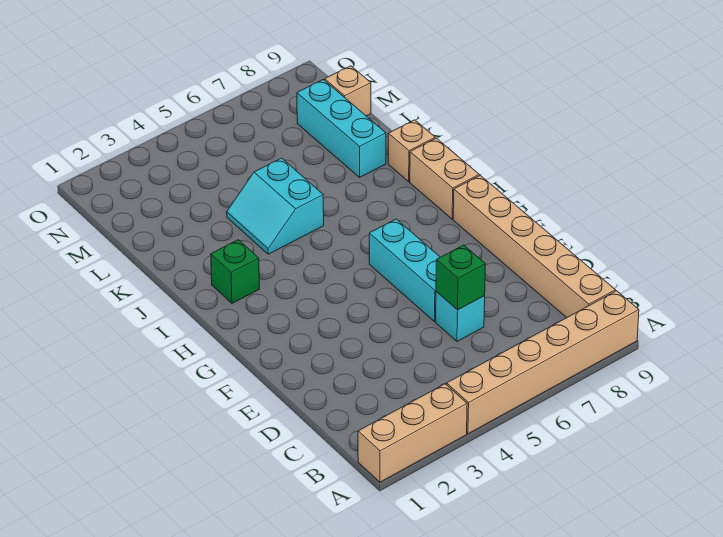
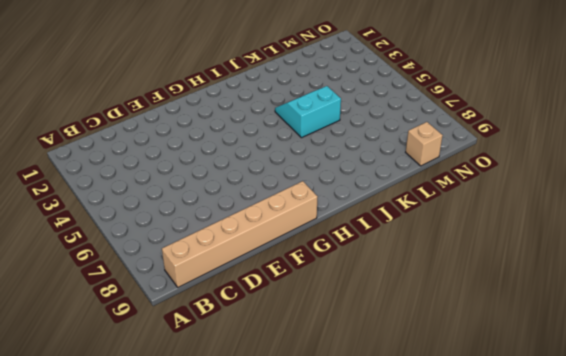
none -> tan 1x3 brick [358,384,467,482]
none -> tan 1x6 brick [447,291,639,434]
none -> cyan 1x1 brick [436,292,485,341]

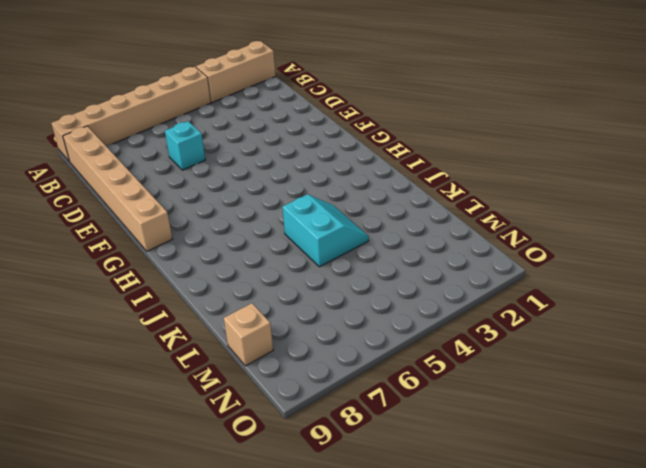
none -> cyan 1x3 brick [369,219,440,322]
none -> tan 1x2 brick [410,138,479,219]
none -> green 1x1 brick [211,240,259,303]

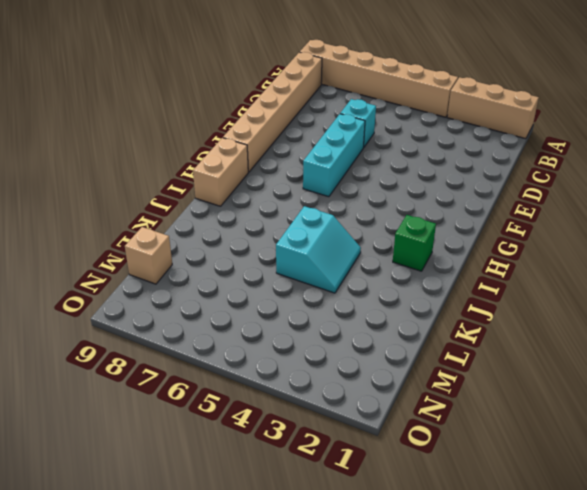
none -> tan 1x1 brick [388,120,435,182]
none -> cyan 1x3 brick [297,80,386,177]
none -> green 1x1 brick [436,245,485,310]

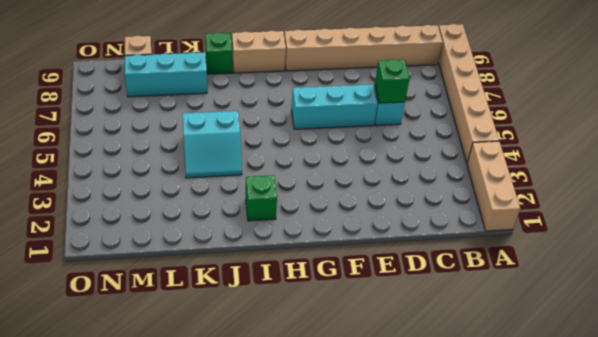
green 1x1 brick [205,33,232,74] -> tan 1x1 brick [388,120,435,182]

